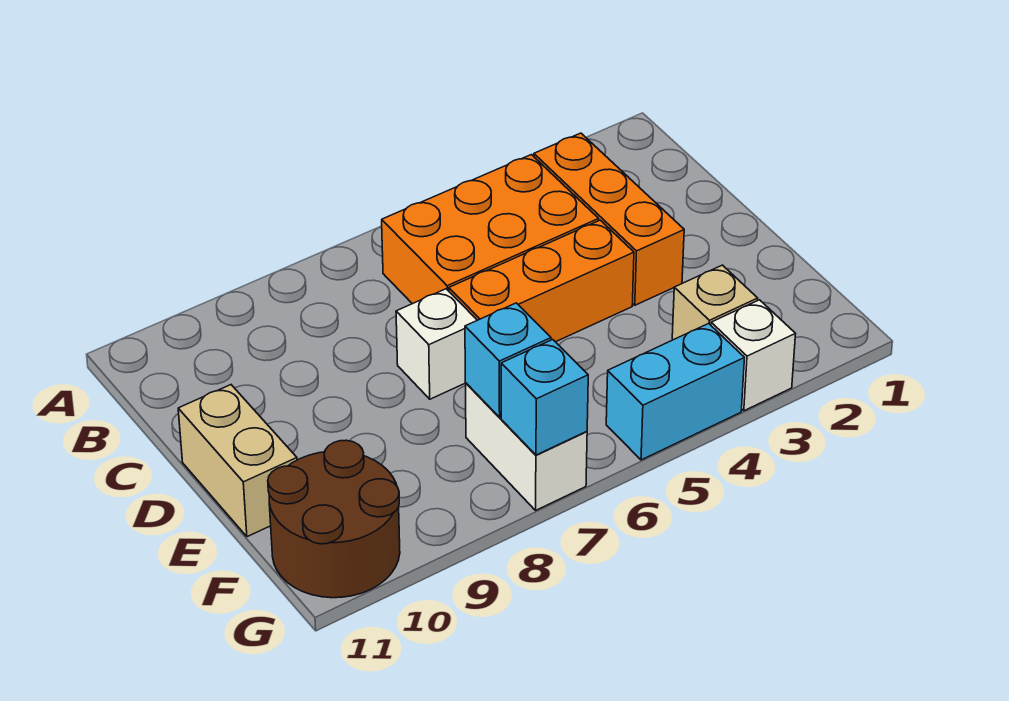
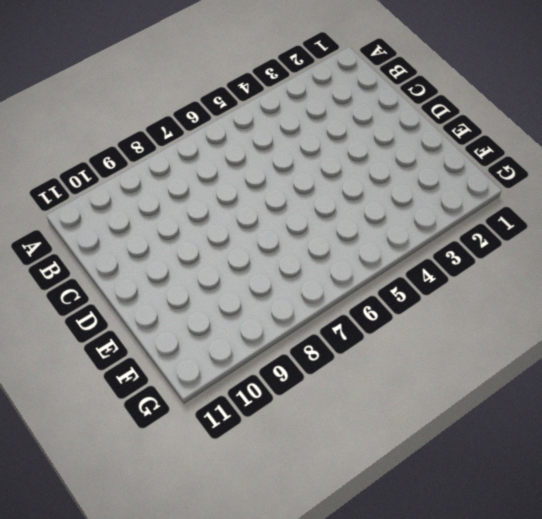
none -> orange 1x3 brick [534,133,684,305]
none -> orange 2x3 brick [382,155,599,304]
none -> orange 1x3 brick [449,220,634,342]

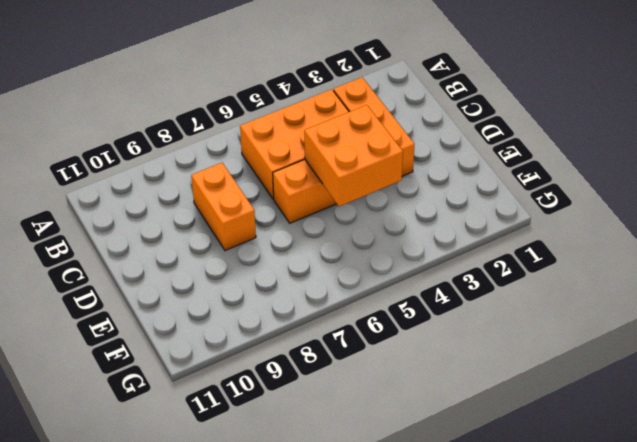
orange 1x2 brick [191,163,256,251] -> none
orange 2x2 brick [304,105,403,206] -> none
none -> white 1x1 brick [396,289,477,399]
none -> tan 1x2 brick [178,385,297,537]
none -> tan 1x1 brick [672,265,758,340]

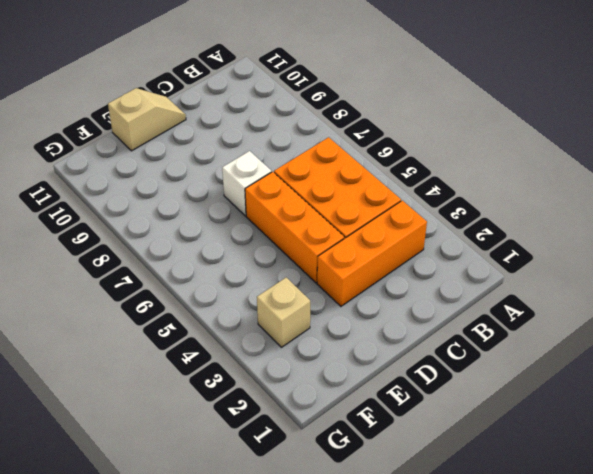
tan 1x2 slope [108,88,186,151] -> tan 1x2 brick [178,385,297,537]
none -> white 1x2 brick [466,383,587,510]
none -> brown 2x2 round brick [268,440,400,598]
none -> white 1x1 brick [711,300,796,411]

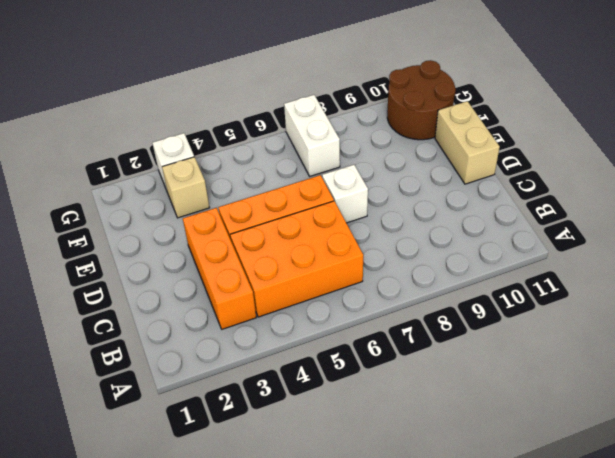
none -> cyan 1x2 brick [606,323,744,460]
none -> cyan 1x1 brick [465,303,551,417]
none -> cyan 1x1 brick [501,340,588,455]

